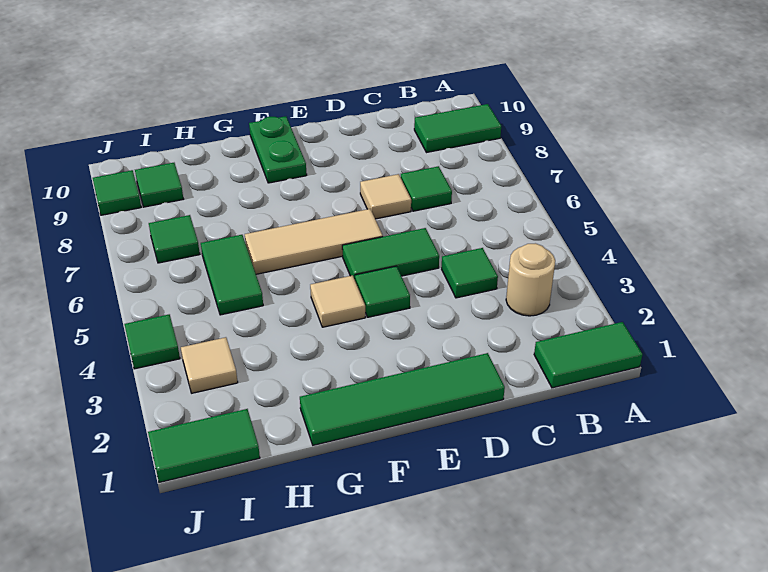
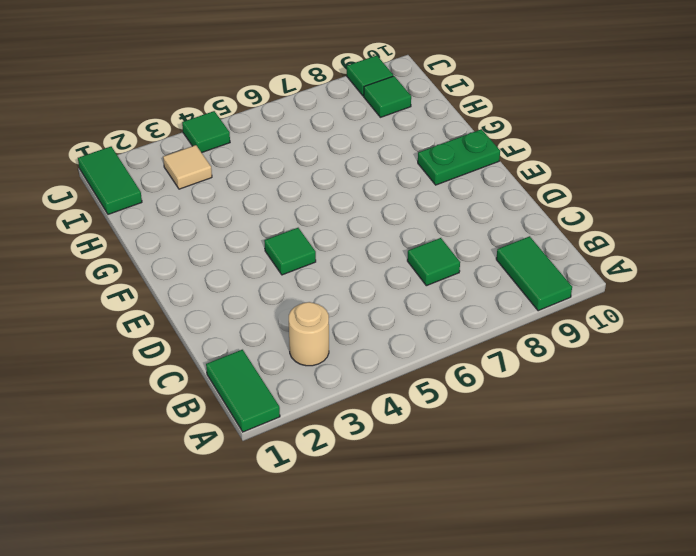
none -> green 1x1 tile [442,248,498,298]
none -> green 1x4 tile [300,353,505,445]
none -> green 1x2 tile [342,228,439,280]

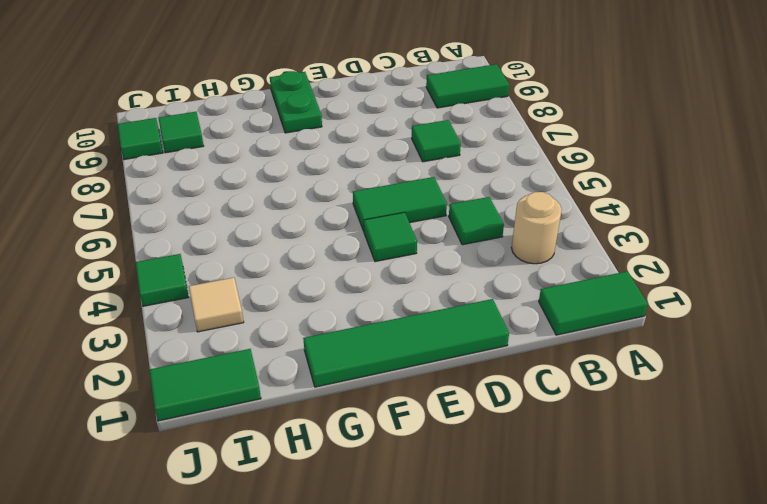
none -> tan 1x1 tile [360,174,411,219]
none -> tan 1x3 tile [245,209,383,274]
none -> tan 1x1 tile [310,275,365,327]

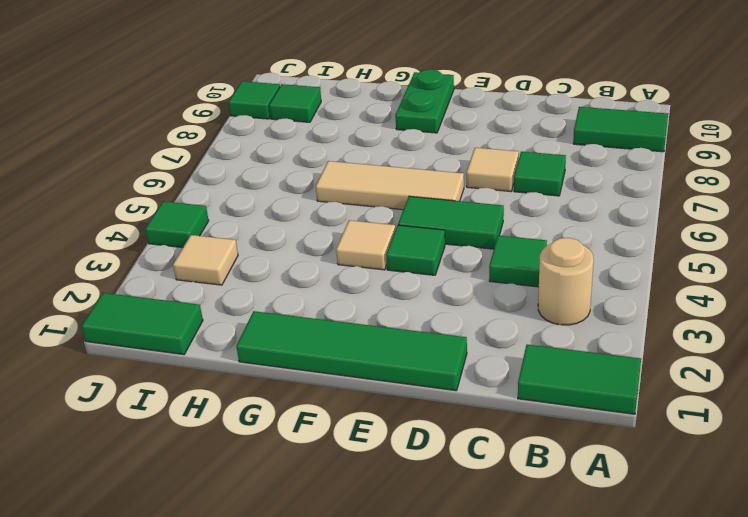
none -> green 1x2 tile [201,235,263,315]
none -> green 1x1 tile [149,215,200,263]

